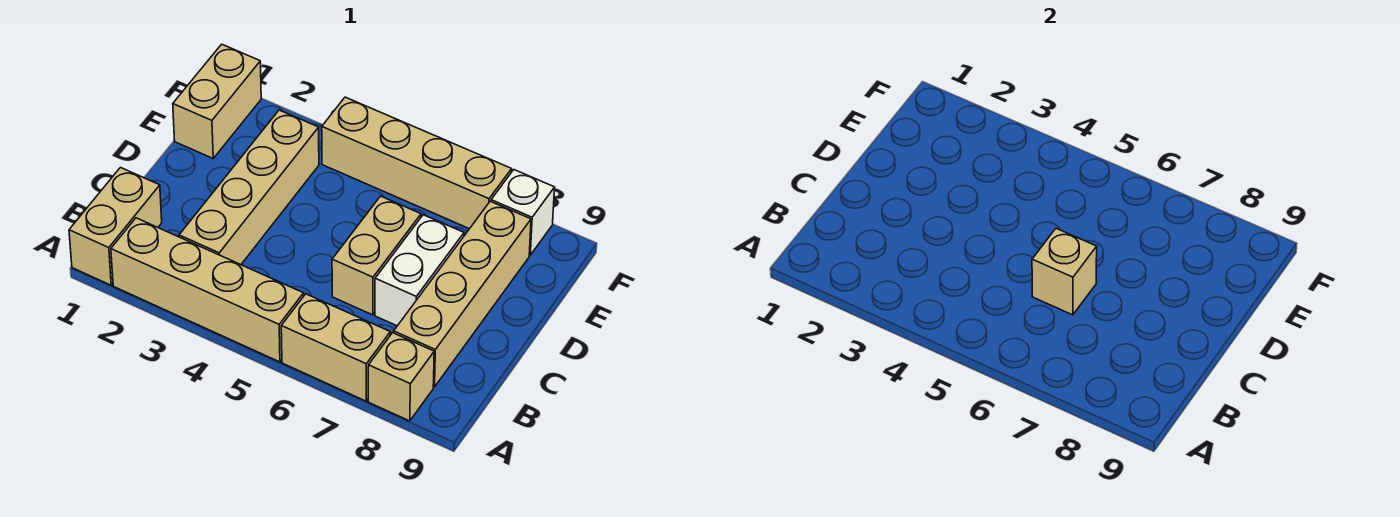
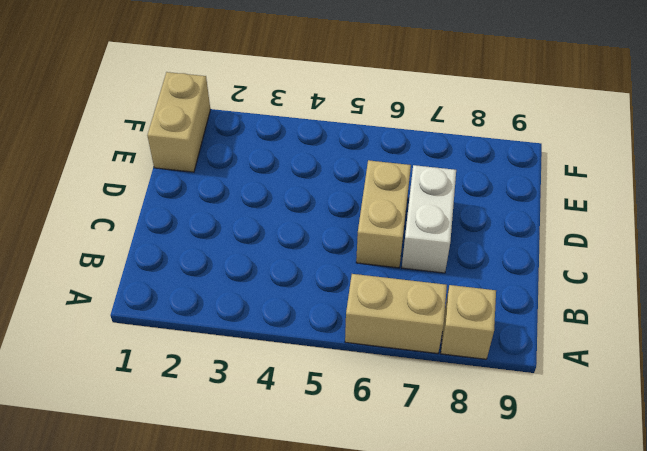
none -> tan 1x2 brick [69,168,162,285]
none -> tan 1x4 brick [111,218,304,362]
none -> tan 1x4 brick [179,110,319,265]

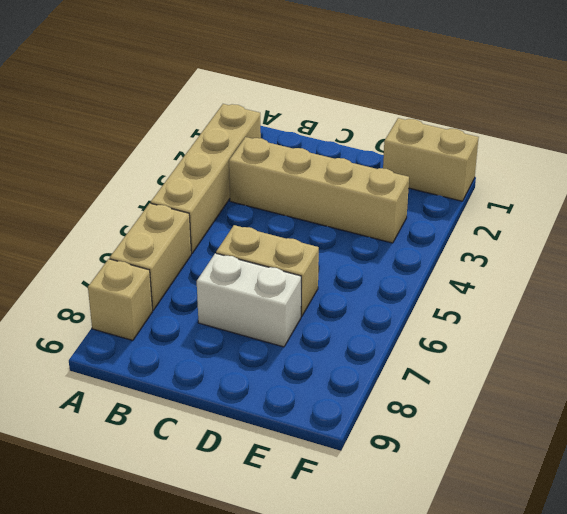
none -> tan 1x2 brick [69,168,162,285]
none -> tan 1x4 brick [394,201,531,387]
none -> tan 1x4 brick [322,97,512,229]

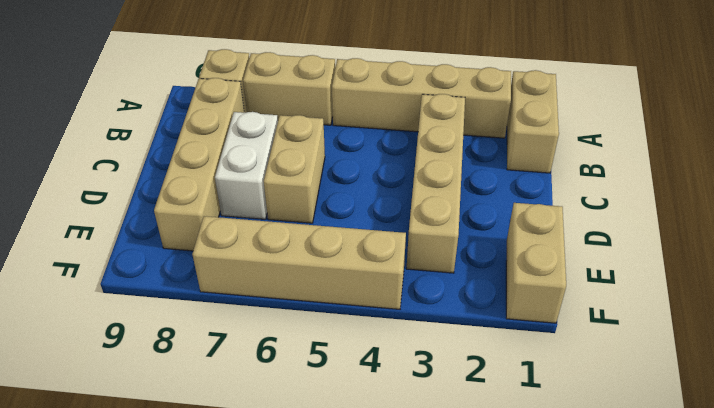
none -> white 1x1 brick [491,170,555,255]
none -> tan 1x1 brick [1032,228,1097,315]

